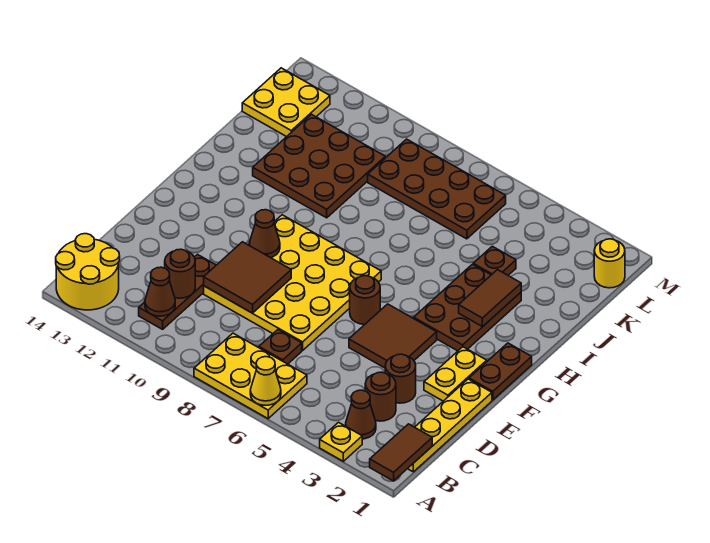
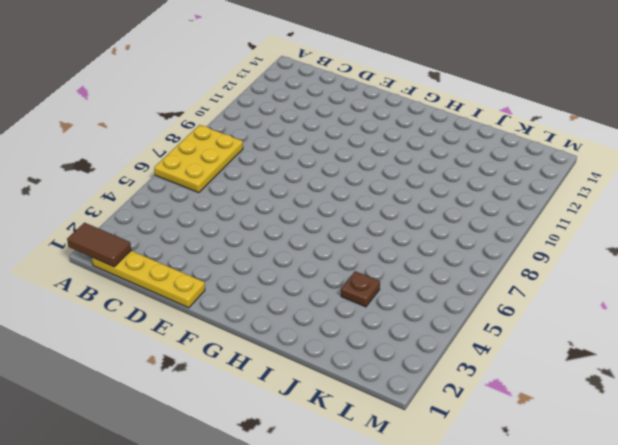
none -> yellow 1x1 plate [320,422,362,461]
none -> yellow 2x2 round brick [56,234,120,310]
none -> brown 1x1 cone [346,390,376,439]

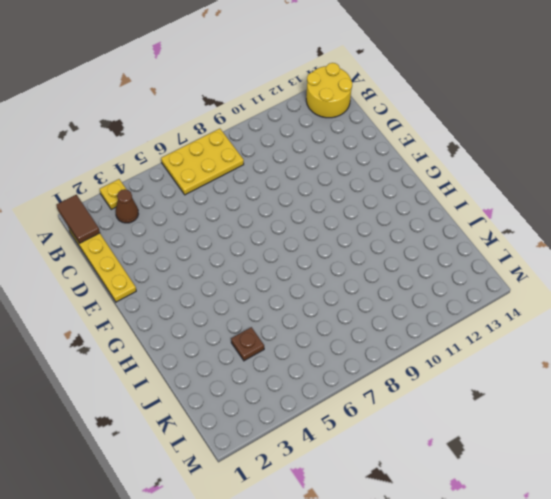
none -> brown 1x3 plate [139,255,216,329]
none -> brown 1x1 round brick [365,372,396,421]
none -> brown 1x1 plate [259,330,302,364]

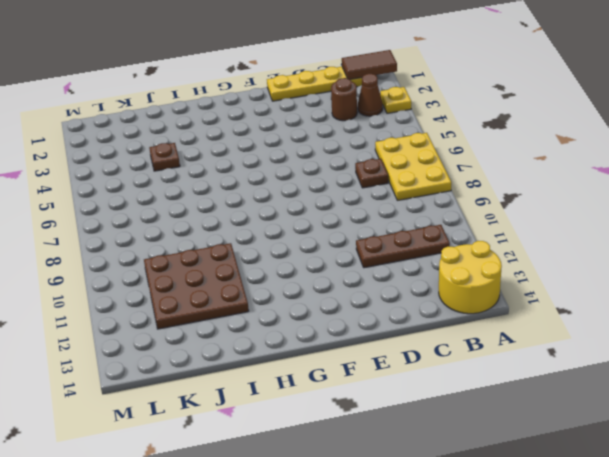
none -> brown 1x1 round brick [385,354,416,403]
none -> yellow 4x4 plate [204,215,381,350]
none -> yellow 1x2 plate [424,347,487,401]

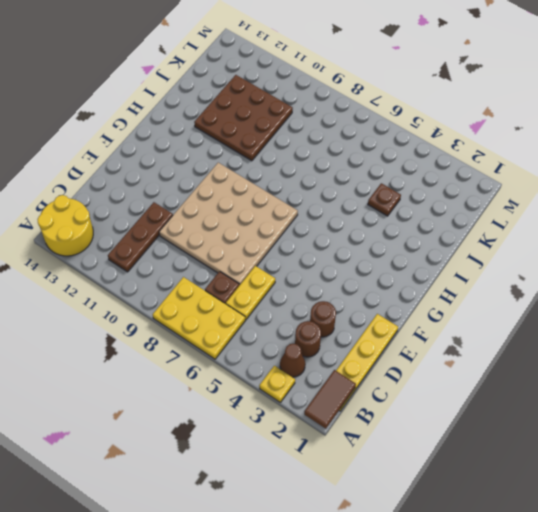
yellow 1x2 plate [226,266,275,320] -> yellow 1x2 plate moved to [424,347,487,401]
tan 4x4 plate [159,163,298,285] -> yellow 4x4 plate [204,215,381,350]
none -> brown 2x2 tile [349,304,437,368]
none -> brown 1x2 plate [469,343,532,400]
none -> brown 1x1 round brick [350,276,380,325]

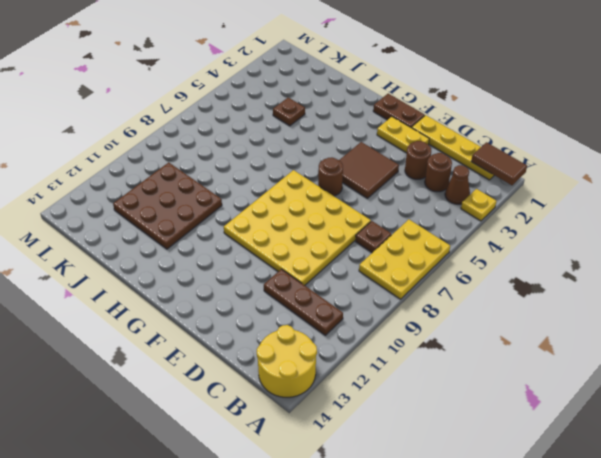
none -> brown 2x3 plate [414,264,521,351]
none -> brown 2x4 plate [368,139,506,239]
none -> yellow 2x2 plate [242,68,330,137]

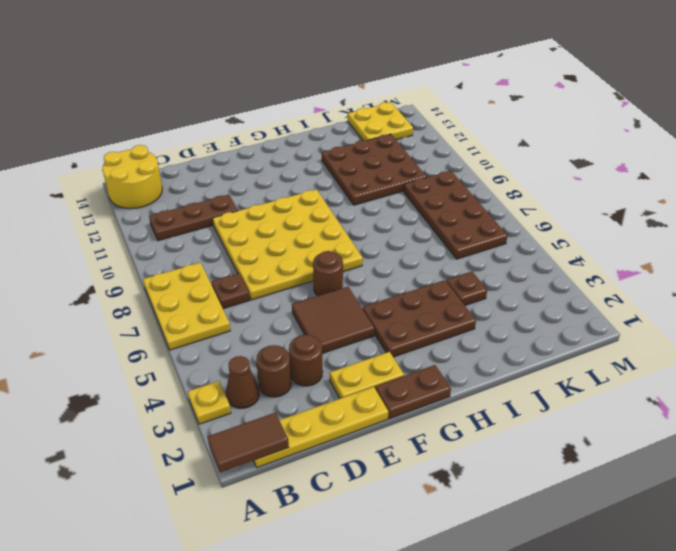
none -> yellow 1x1 round brick [594,239,625,288]
none -> yellow 1x1 cone [250,357,281,405]
none -> brown 1x1 cone [145,267,175,316]

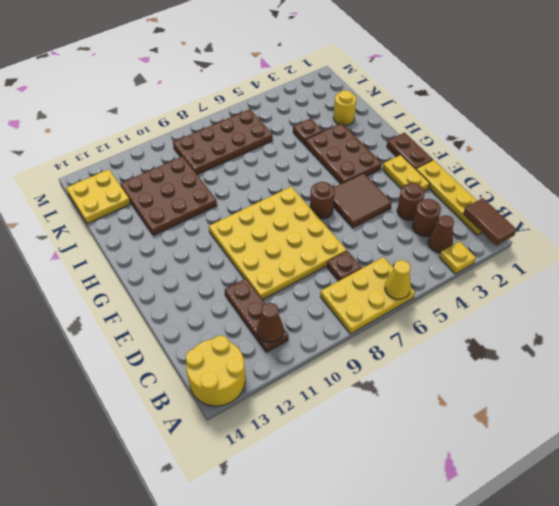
yellow 1x1 round brick [333,90,356,125] -> yellow 1x1 round brick moved to [594,239,625,288]
none -> brown 1x1 round brick [165,249,195,298]
none -> brown 2x2 tile [204,242,291,313]
none -> brown 1x1 cone [250,210,280,258]

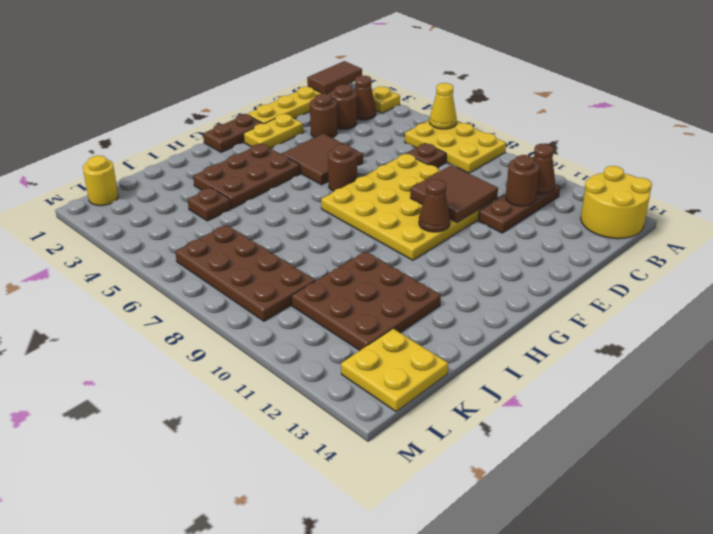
none -> brown 1x2 tile [459,270,521,327]

